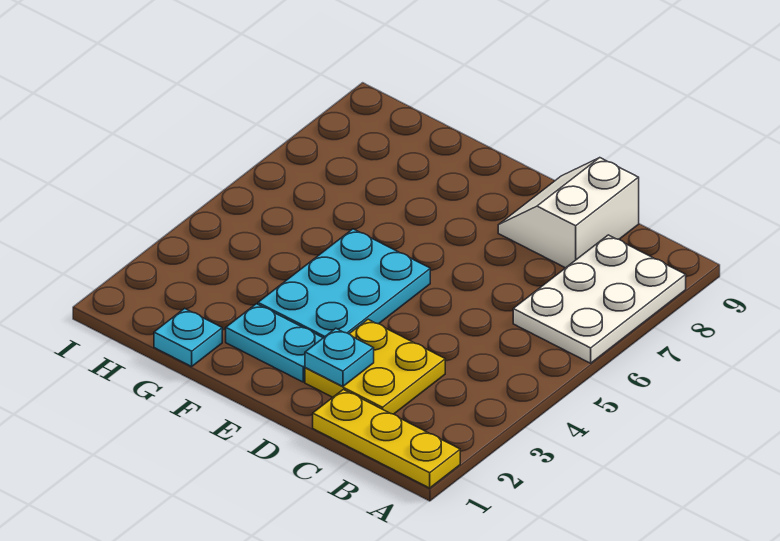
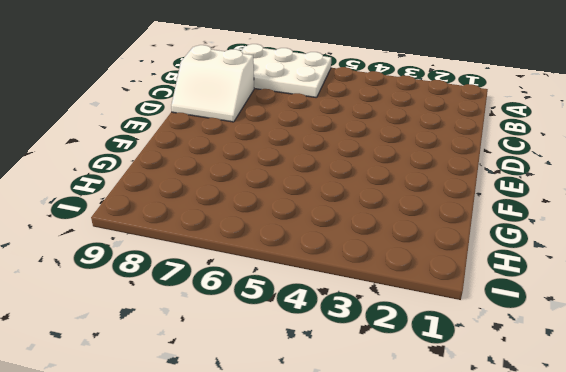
none -> yellow 1x3 plate [313,389,460,488]
none -> yellow 2x2 plate [305,319,445,414]

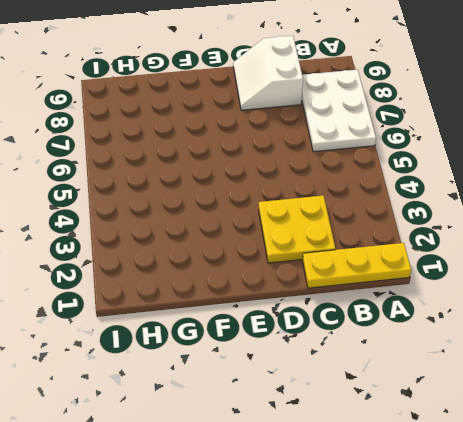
none -> cyan 1x2 plate [226,304,323,382]
none -> cyan 2x3 plate [258,229,430,338]

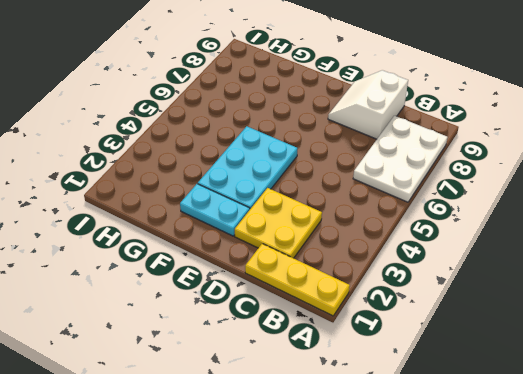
none -> cyan 1x1 plate [154,308,222,367]
none -> cyan 1x1 plate [305,328,374,387]

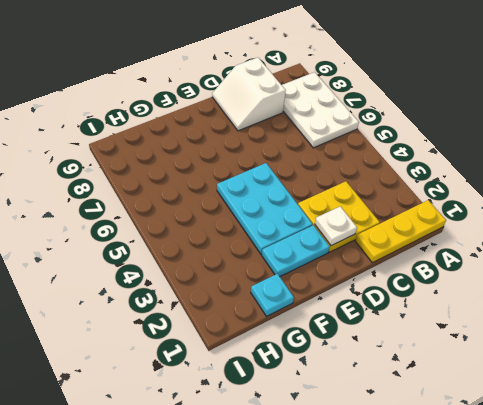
white 1x1 plate [315,206,357,246] -> cyan 1x1 plate [305,328,374,387]

